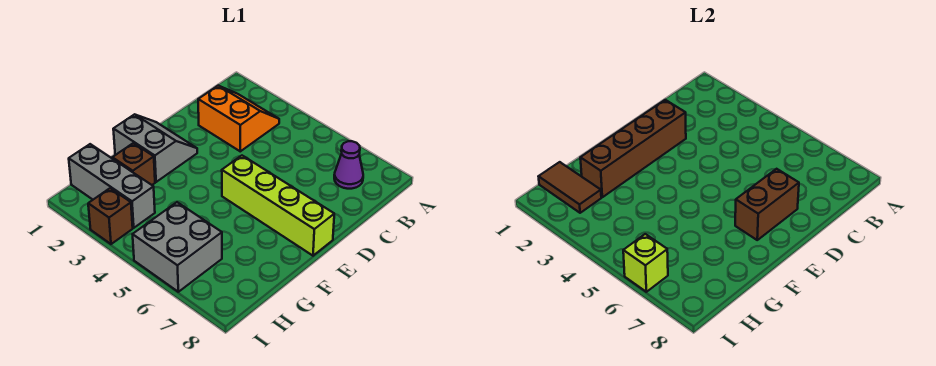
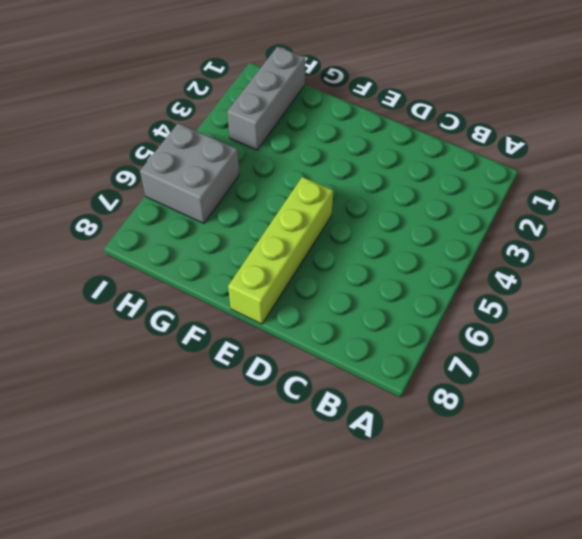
none -> orange 2x2 slope [198,86,279,151]
none -> purple 1x1 cone [334,141,363,189]
none -> grey 2x2 slope [113,114,197,182]

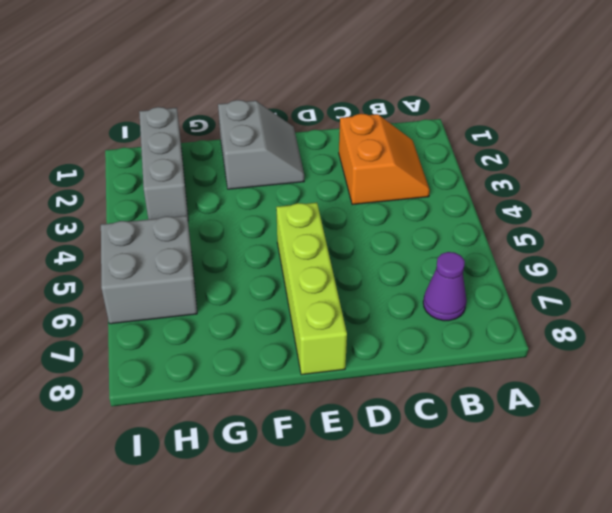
none -> brown 1x1 brick [112,143,155,185]
none -> brown 1x1 brick [88,188,133,244]
none -> brown 1x4 brick [580,100,686,197]

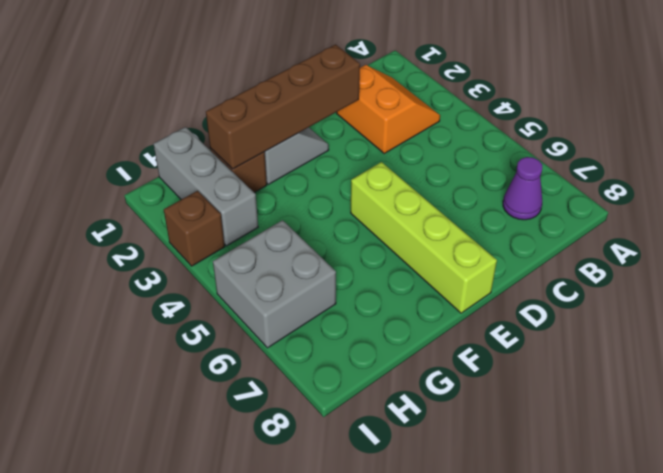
none -> brown 1x2 brick [735,169,799,240]
none -> brown 1x2 tile [539,162,601,213]
none -> lime 1x1 brick [623,234,668,292]

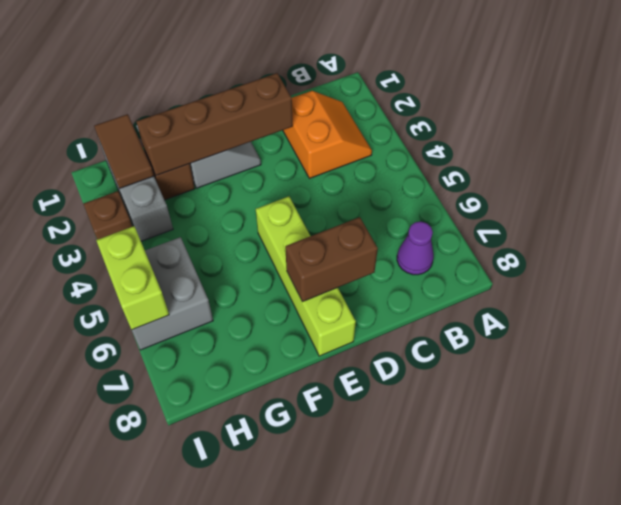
lime 1x2 brick [96,226,169,330] -> lime 1x1 brick [623,234,668,292]

